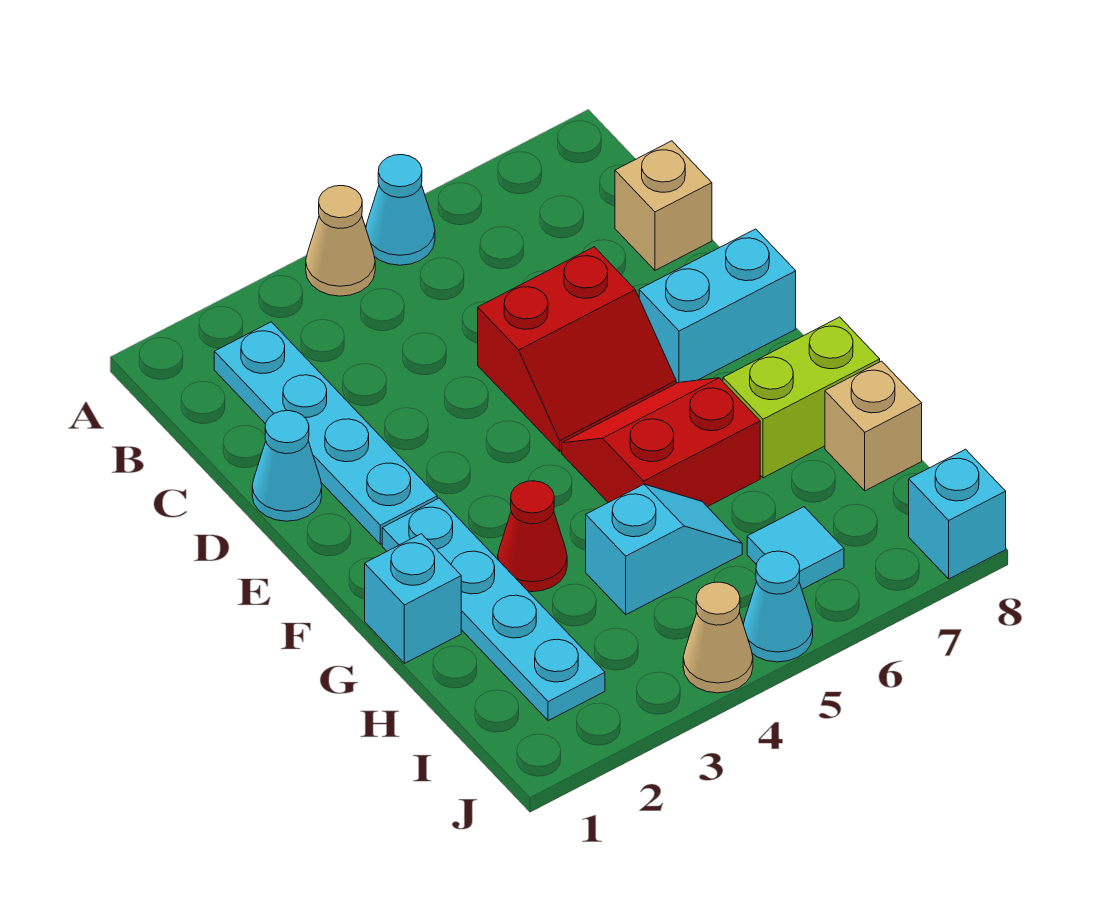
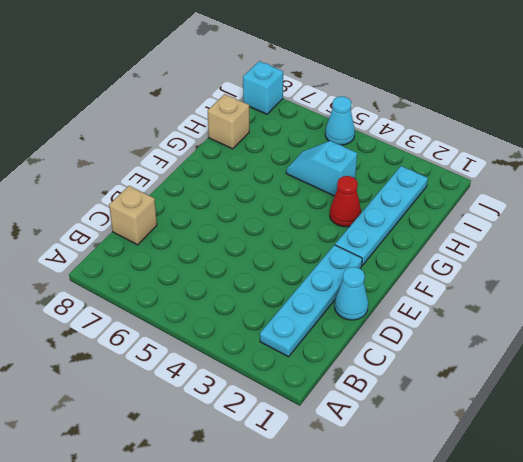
none -> tan 1x1 cone [306,186,375,296]
none -> cyan 1x1 cone [366,155,435,265]
none -> red 2x2 slope [478,247,676,451]

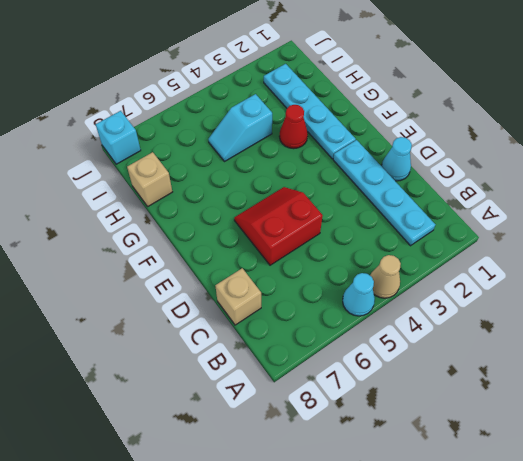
none -> cyan 1x2 brick [639,229,796,383]
none -> red 2x2 slope [562,378,760,507]
none -> cyan 1x1 brick [365,534,461,663]

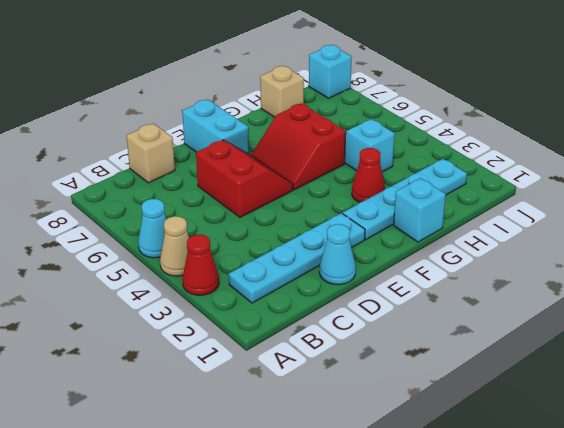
red 1x1 cone [182,235,219,295] -> none
none -> lime 1x2 brick [723,317,880,478]
none -> cyan 1x1 tile [747,507,844,589]
none -> tan 1x1 cone [683,582,753,693]

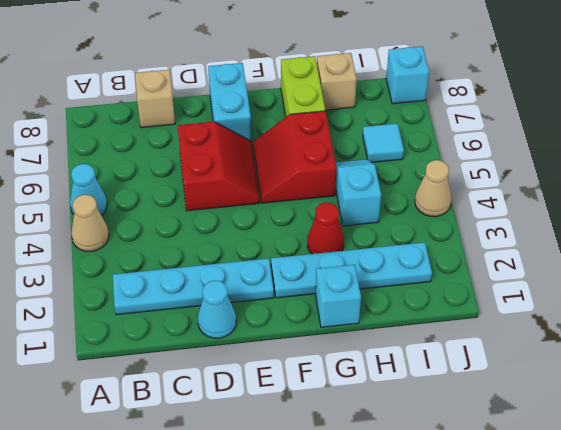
none -> cyan 1x1 cone [743,551,813,662]

